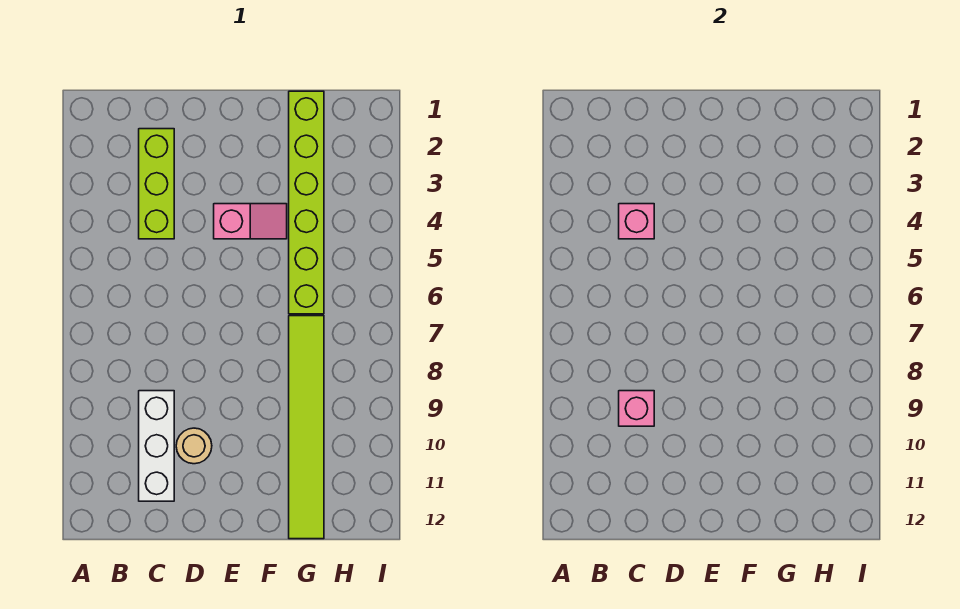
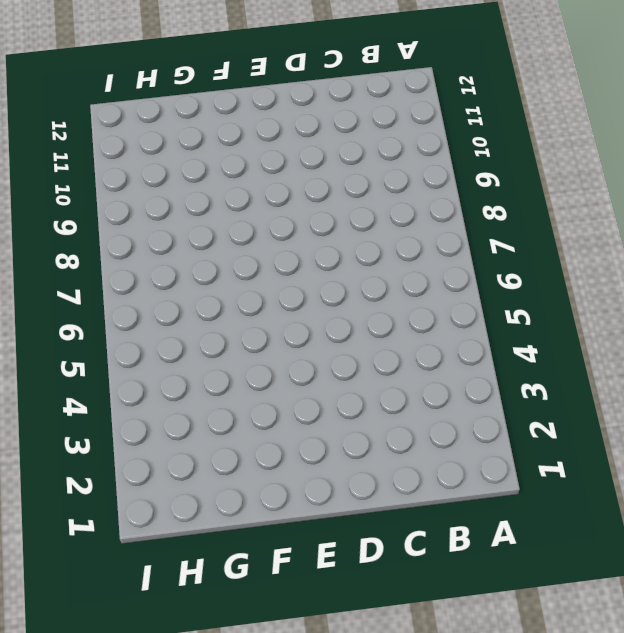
none -> lime 1x3 brick [139,129,174,239]
none -> white 1x3 brick [139,391,174,501]

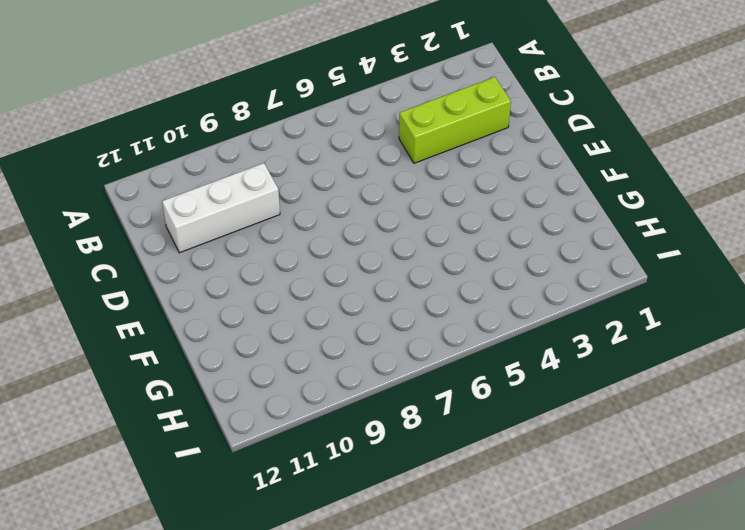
none -> tan 1x1 round brick [176,428,212,464]
none -> pink 1x2 slope [214,204,287,239]

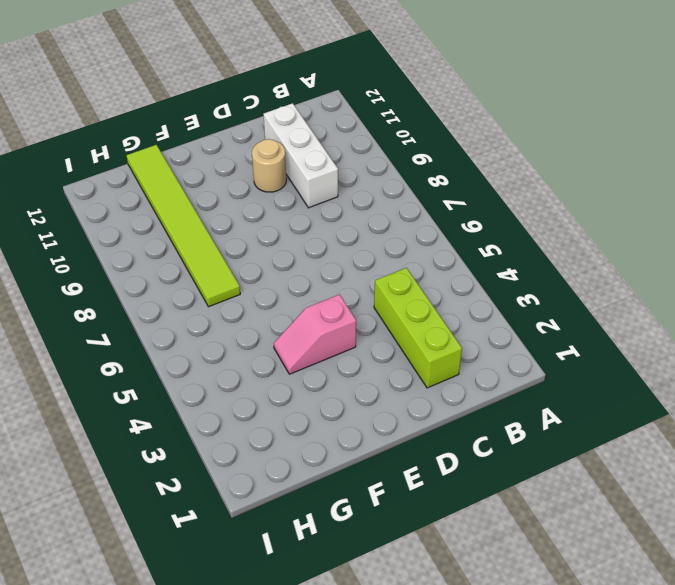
none -> lime 1x6 brick [289,91,324,314]
none -> pink 1x1 brick [619,204,654,239]

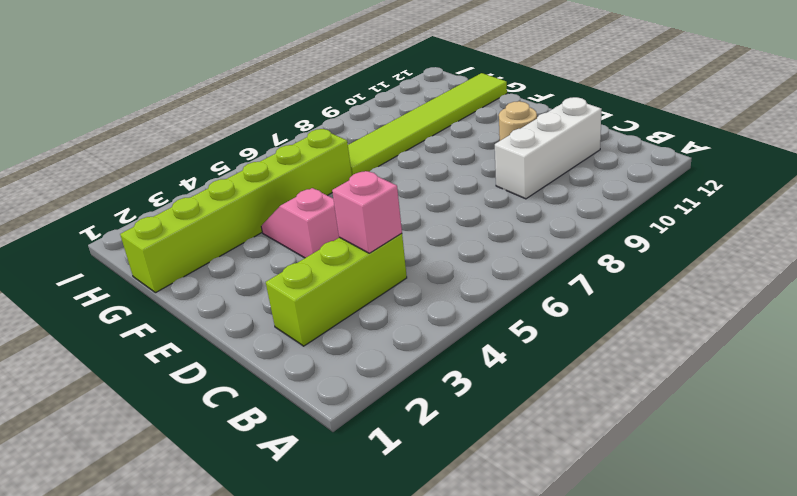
none -> pink 1x1 brick [619,391,654,426]

